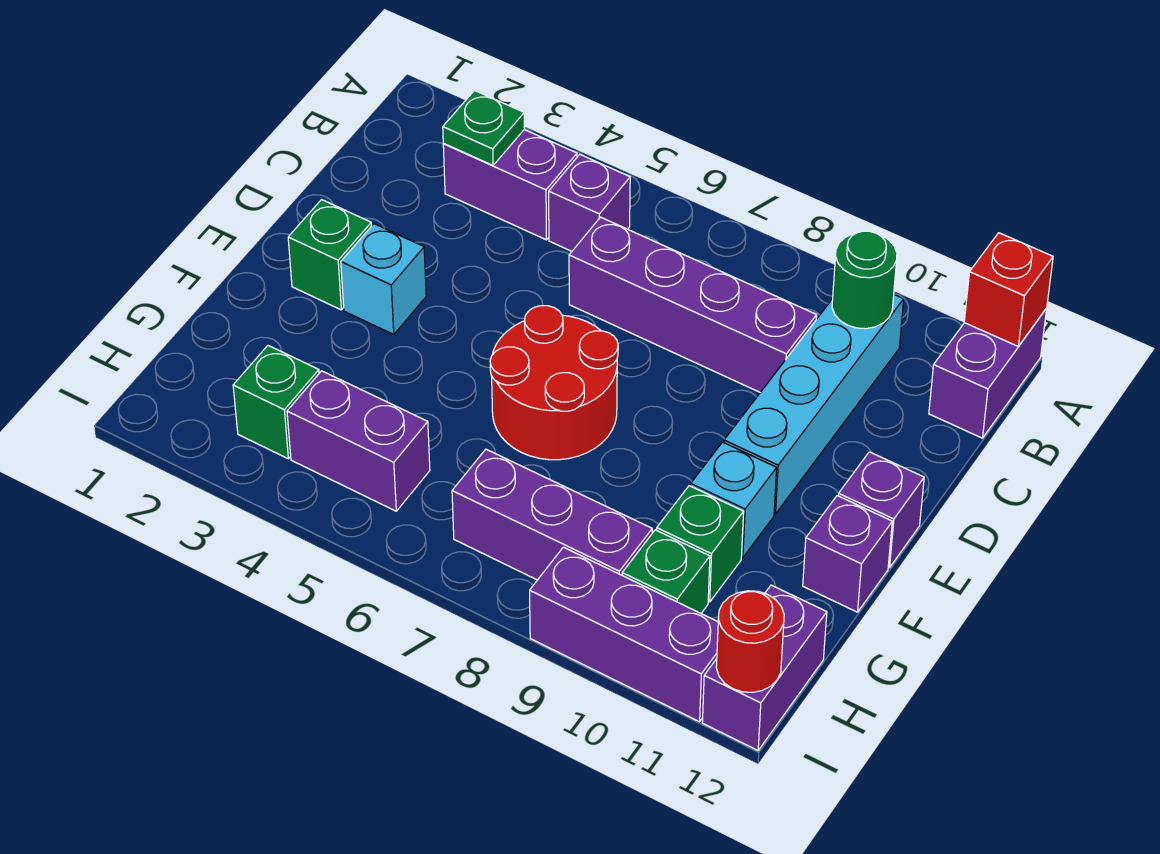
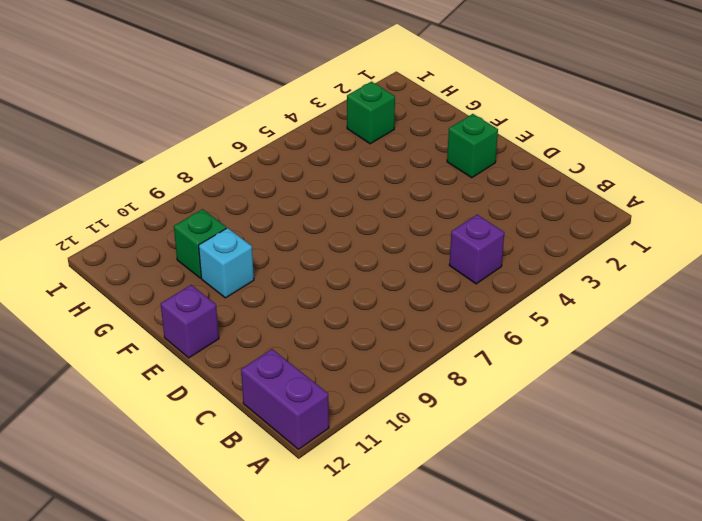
none -> purple 1x2 brick [443,130,577,240]
none -> cyan 1x4 brick [724,295,904,514]
none -> purple 1x4 brick [569,217,817,392]

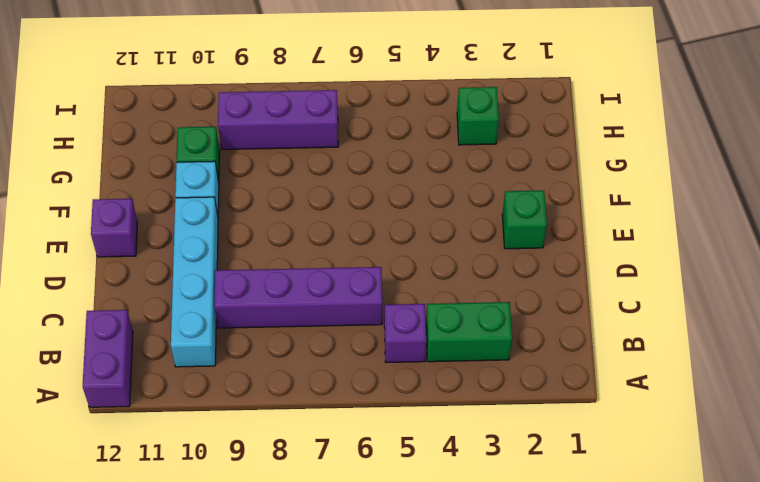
green 1x2 brick [426,302,512,362] -> purple 1x2 brick [443,130,577,240]
none -> cyan 1x1 brick [341,224,426,335]
none -> red 2x2 round brick [490,306,618,460]
none -> purple 1x1 brick [803,496,892,612]

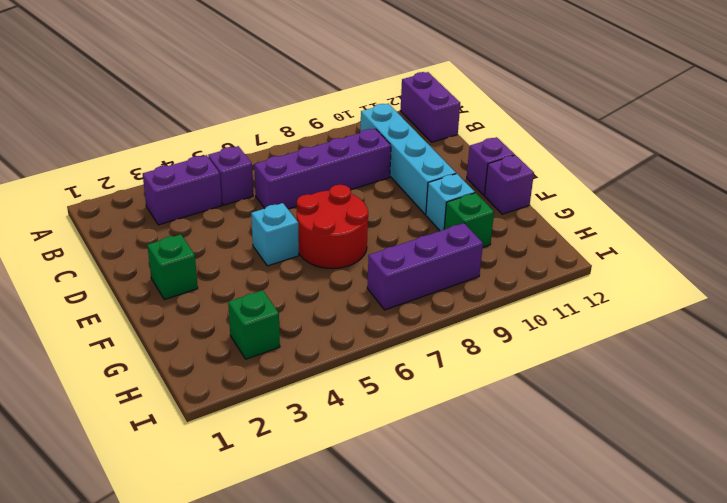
cyan 1x1 brick [251,203,299,266] -> cyan 1x1 brick moved to [341,224,426,335]
none -> purple 1x2 brick [287,371,430,511]
none -> green 1x1 brick [622,530,710,613]
none -> purple 1x2 brick [702,585,827,750]

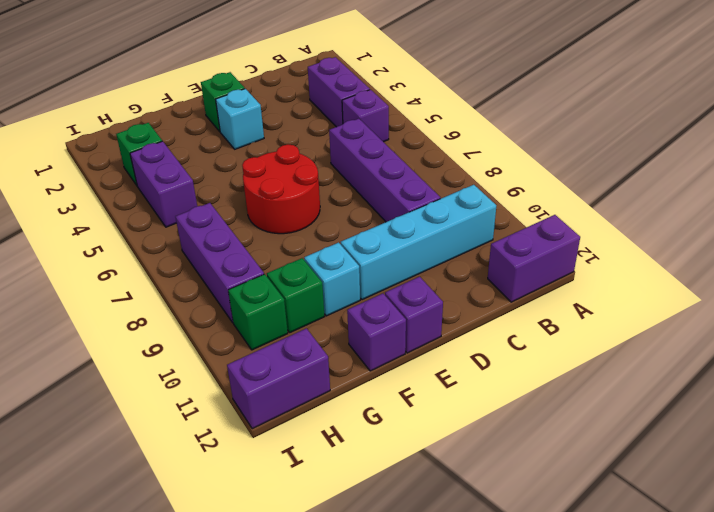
none -> purple 1x3 brick [530,547,718,722]
none -> red 1x1 brick [964,233,1053,346]
none -> green 1x1 plate [443,90,525,165]

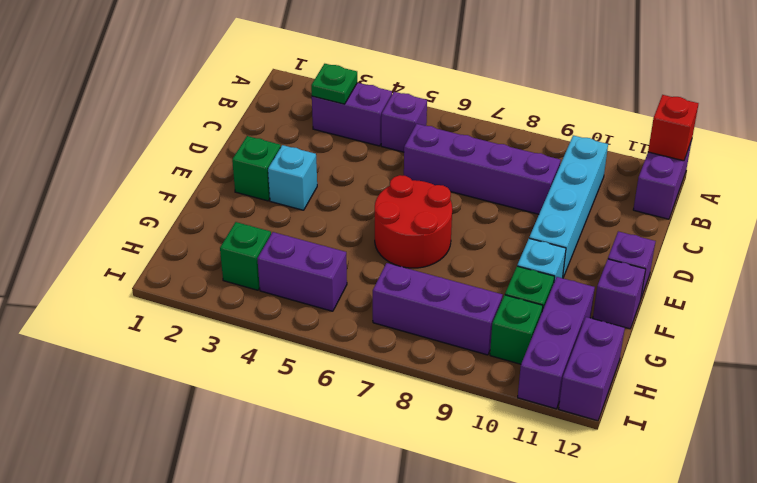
purple 1x3 brick [518,277,595,409] -> purple 1x3 brick turned to [530,547,718,722]
none -> green 1x1 round brick [832,231,897,329]
none -> red 1x1 round brick [716,591,784,692]

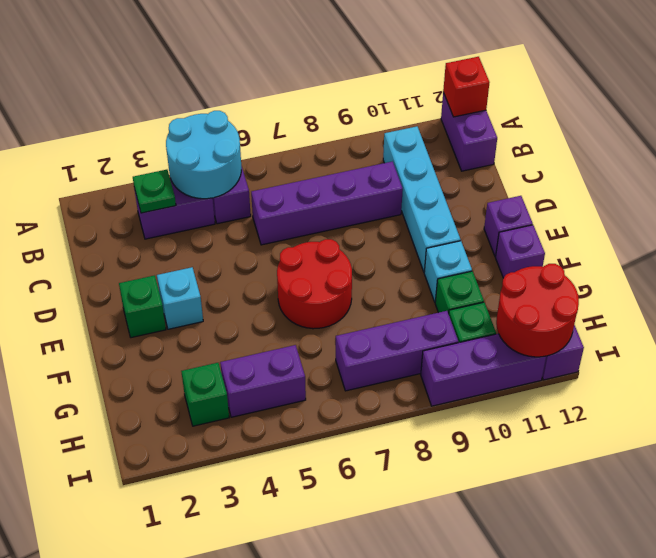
cyan 2x2 round brick [166,111,241,199] -> none
red 2x2 round brick [496,264,579,357] -> red 1x1 round brick [716,591,784,692]
none -> green 1x1 round brick [832,231,897,329]

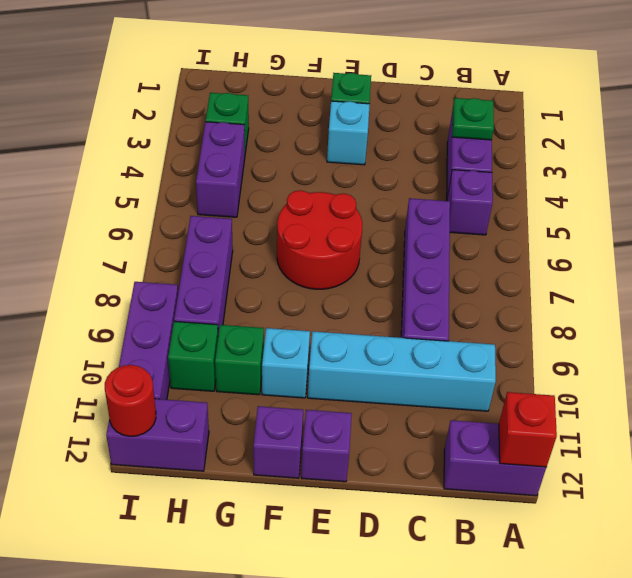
none -> green 1x1 round brick [832,231,897,329]

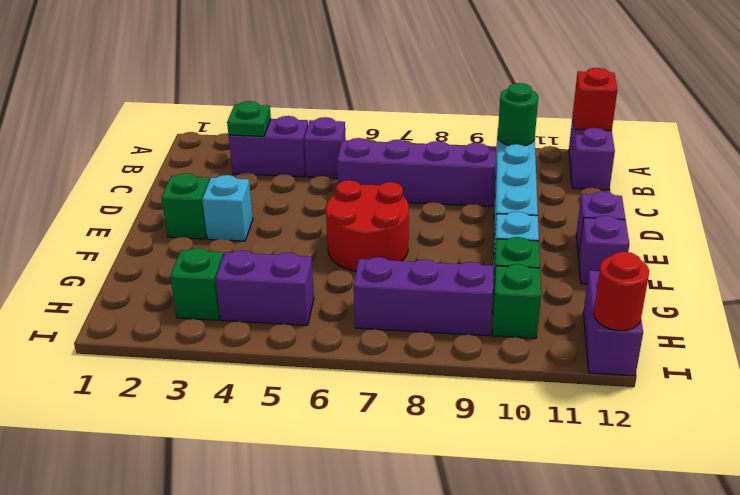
none -> purple 1x3 brick [530,547,718,722]

